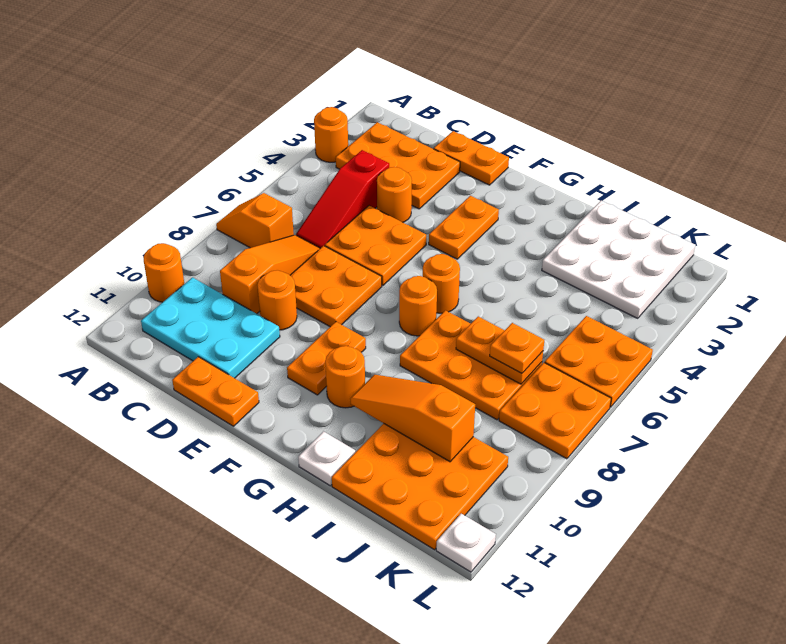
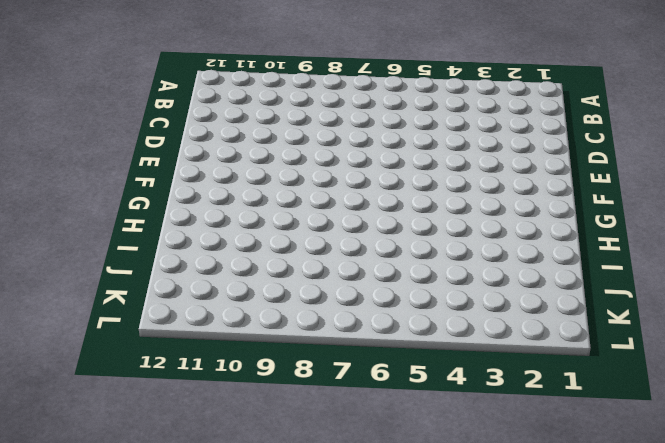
none -> orange 1x1 round brick [314,107,348,162]
none -> orange 1x2 slope [216,193,294,248]
none -> orange 1x1 round brick [143,243,184,302]

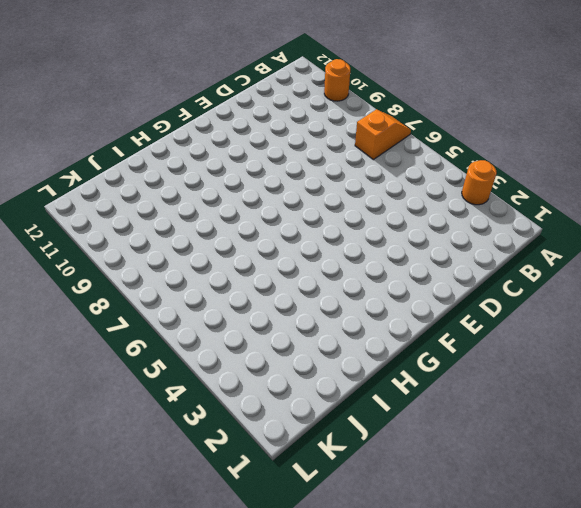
none -> orange 2x3 plate [336,122,460,209]
none -> cyan 2x3 plate [141,278,280,378]
none -> red 1x3 slope [296,150,389,248]

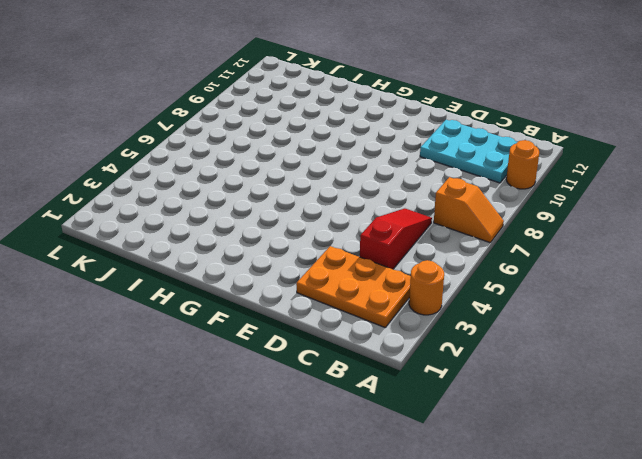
none -> orange 1x3 slope [220,235,320,314]
none -> orange 1x2 plate [434,131,509,185]
none -> orange 1x1 round brick [377,167,412,222]

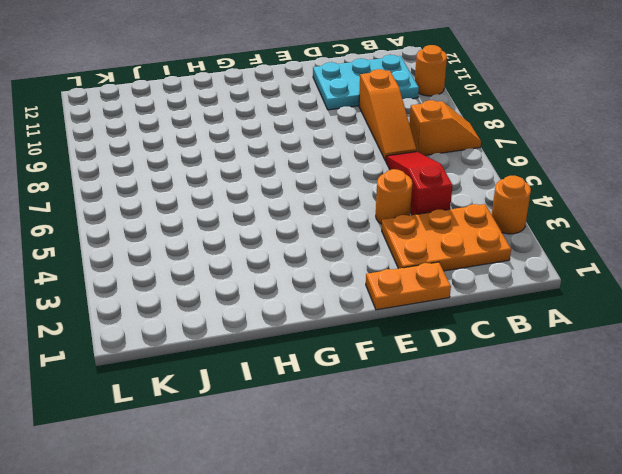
none -> orange 2x2 plate [325,206,426,286]
none -> orange 2x2 plate [290,246,382,327]
none -> orange 1x1 round brick [257,270,297,330]

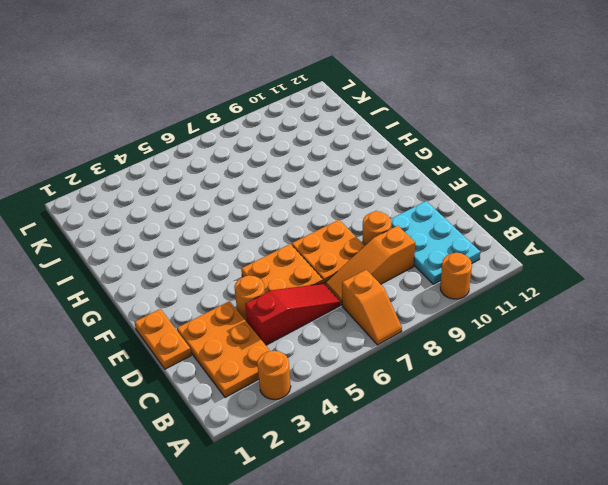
none -> orange 1x2 plate [172,357,259,426]
none -> orange 1x2 plate [429,196,499,259]
none -> orange 1x2 plate [287,322,366,395]

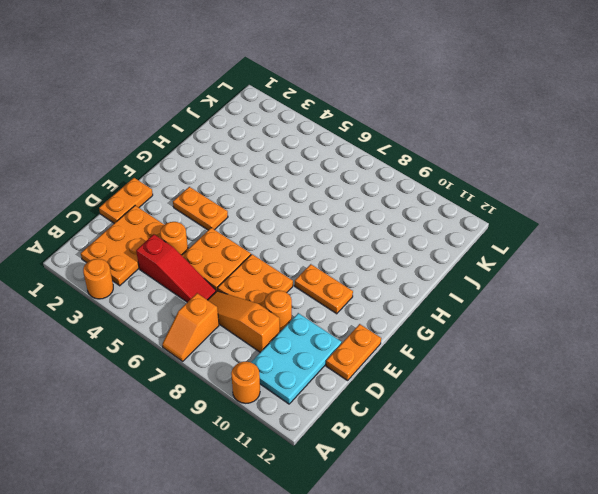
none -> orange 1x1 round brick [423,254,460,313]
none -> orange 1x1 round brick [399,276,437,336]
none -> orange 1x1 round brick [325,346,365,408]

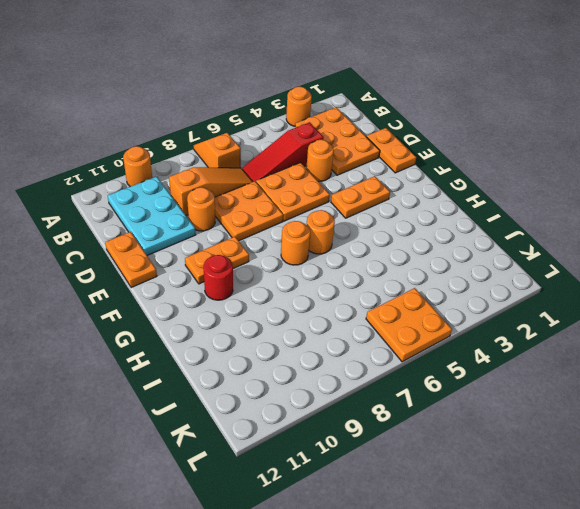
red 1x1 round brick [204,255,233,300] -> orange 1x1 round brick [325,346,365,408]
none -> orange 2x3 plate [400,310,542,420]
none -> white 1x1 plate [298,431,355,486]
none -> white 3x3 plate [542,201,695,318]

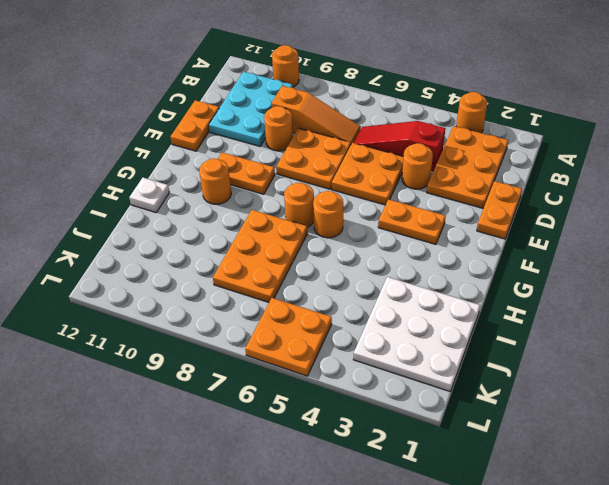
none -> orange 1x2 slope [216,193,294,248]
none -> orange 3x3 plate [332,424,508,550]
none -> orange 2x2 plate [499,363,611,459]

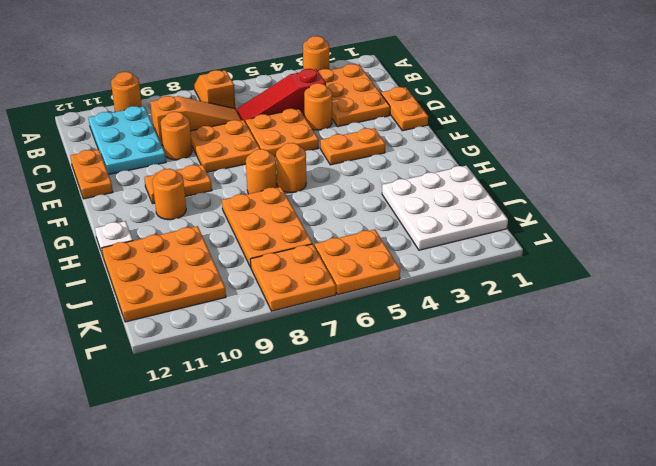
none -> white 1x1 plate [436,514,496,572]
none -> orange 1x3 slope [350,375,475,462]
none -> orange 1x2 plate [456,317,543,384]

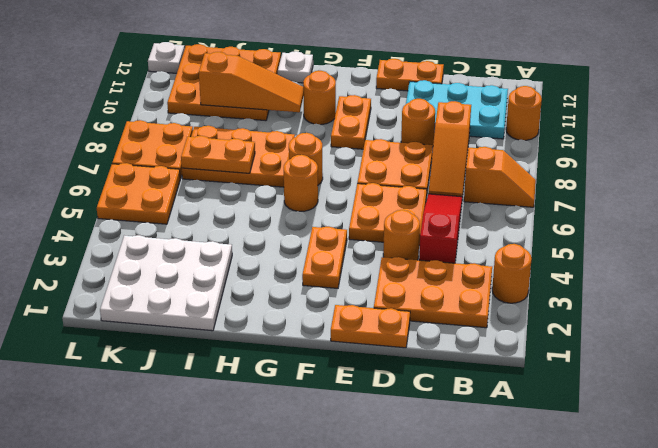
none -> orange 1x1 plate [490,323,544,373]

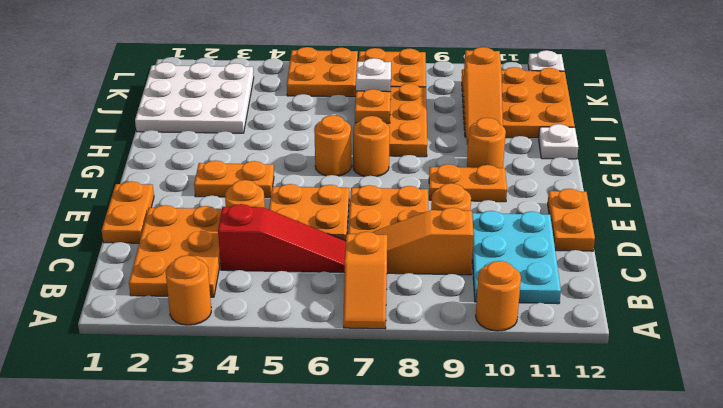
white 1x1 plate [356,58,391,92] -> orange 1x1 plate [490,323,544,373]

